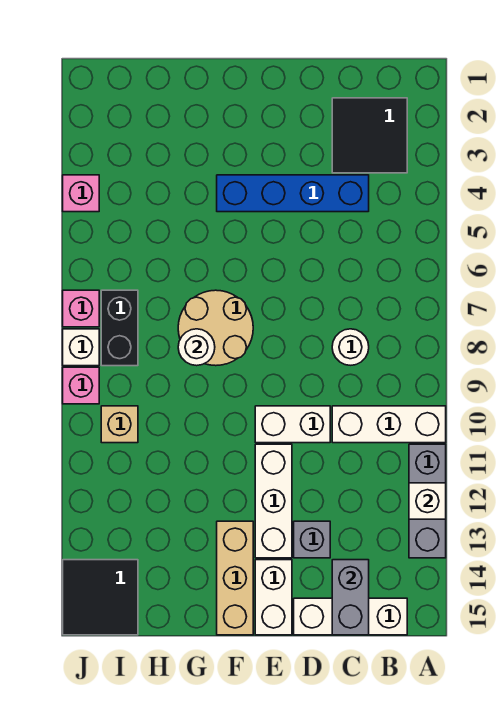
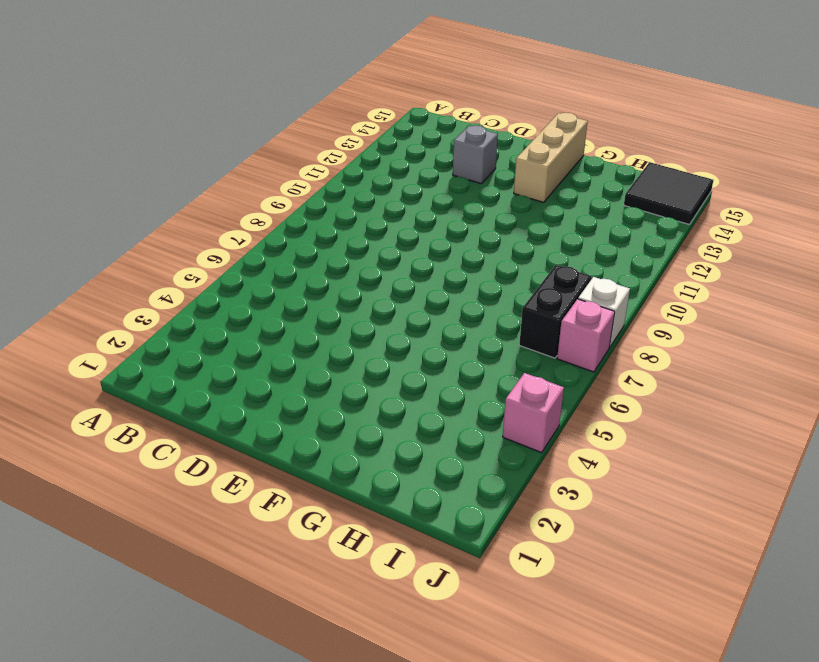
none -> white 1x3 brick [332,406,446,443]
none -> grey 1x3 brick [409,444,446,558]
none -> black 2x2 tile [332,98,407,173]

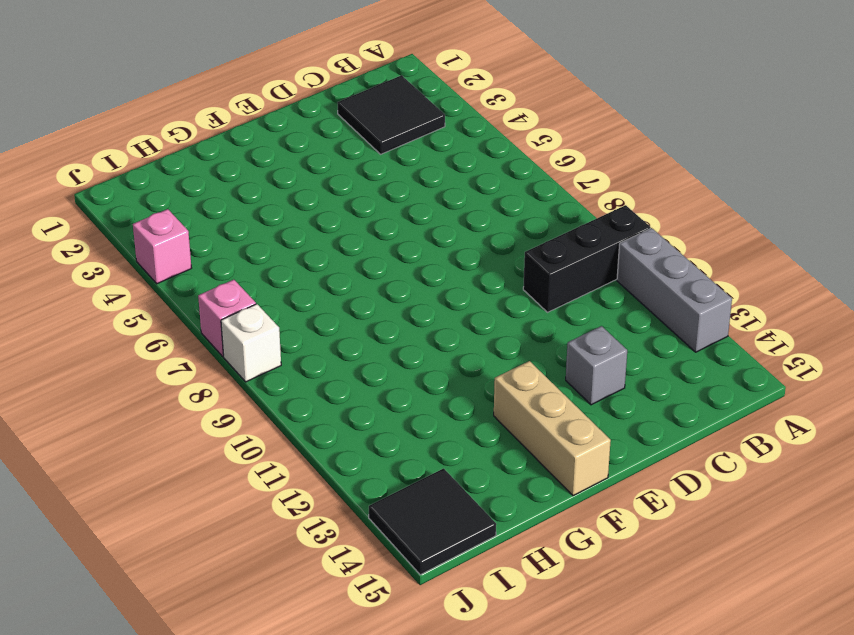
black 1x3 brick [523,205,651,312] -> white 1x3 brick [332,406,446,443]
none -> white 1x3 brick [294,598,407,635]
none -> blue 1x4 brick [217,175,369,212]
none -> white 1x1 round brick [332,329,369,365]

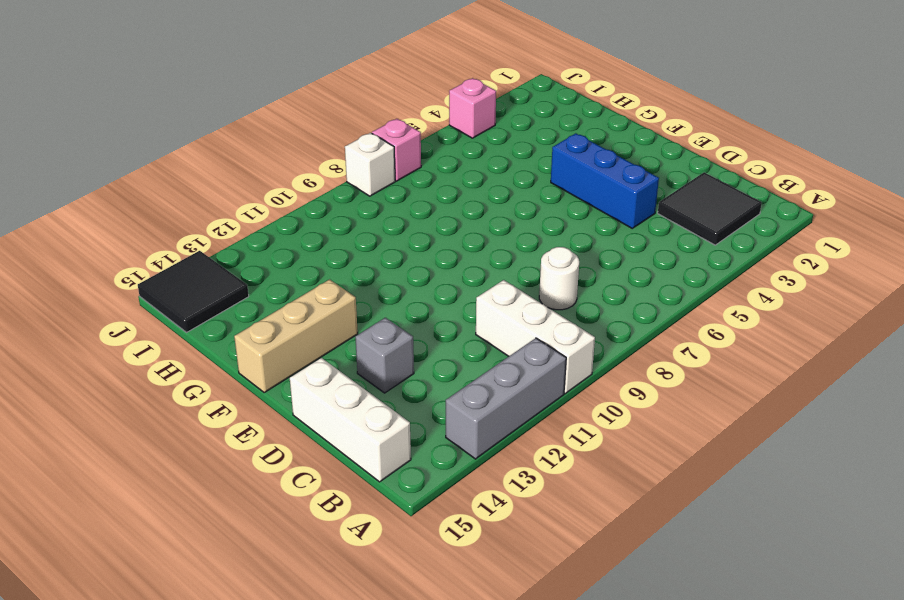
blue 1x3 brick [551,133,659,228] -> blue 1x4 brick [217,175,369,212]
none -> white 1x2 brick [255,406,330,443]
none -> white 1x3 brick [255,444,292,558]
none -> white 1x2 brick [255,560,292,635]

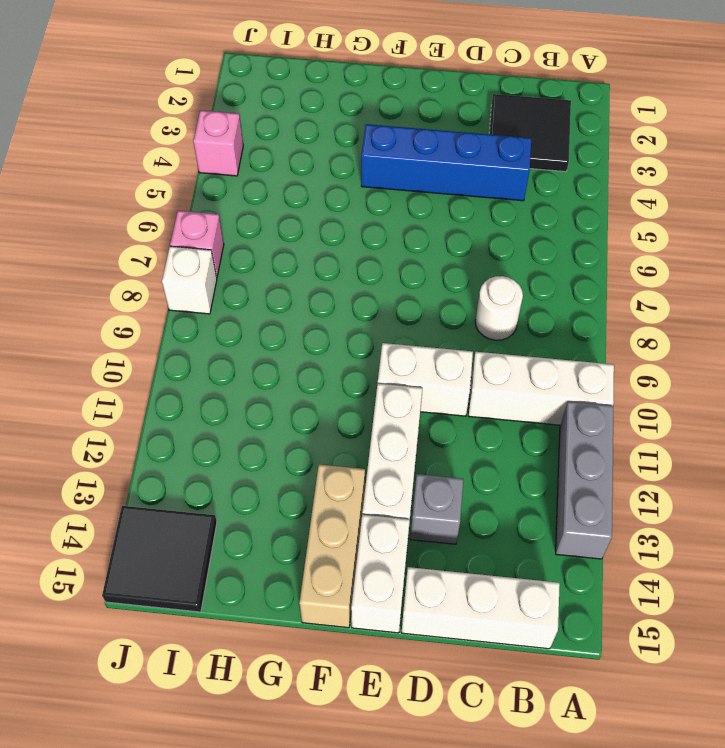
none -> tan 2x2 round brick [178,290,253,366]
none -> black 1x2 brick [101,290,138,366]
none -> tan 1x1 brick [101,406,138,443]

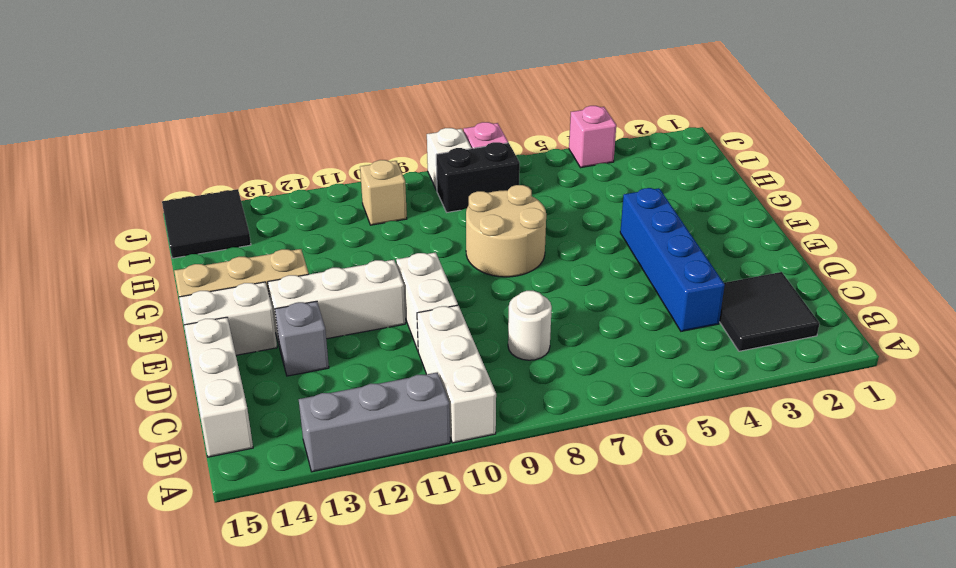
none -> pink 1x1 brick [63,367,99,404]
none -> white 1x1 brick [409,483,446,519]
none -> grey 1x2 brick [332,560,369,635]

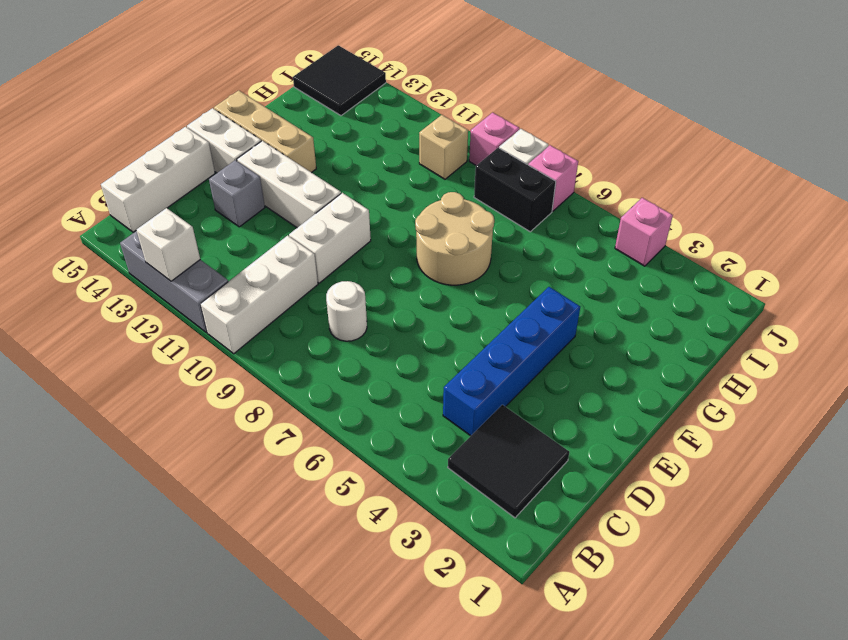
none -> grey 1x2 brick [332,560,369,635]
none -> white 1x1 round brick [178,329,215,366]

